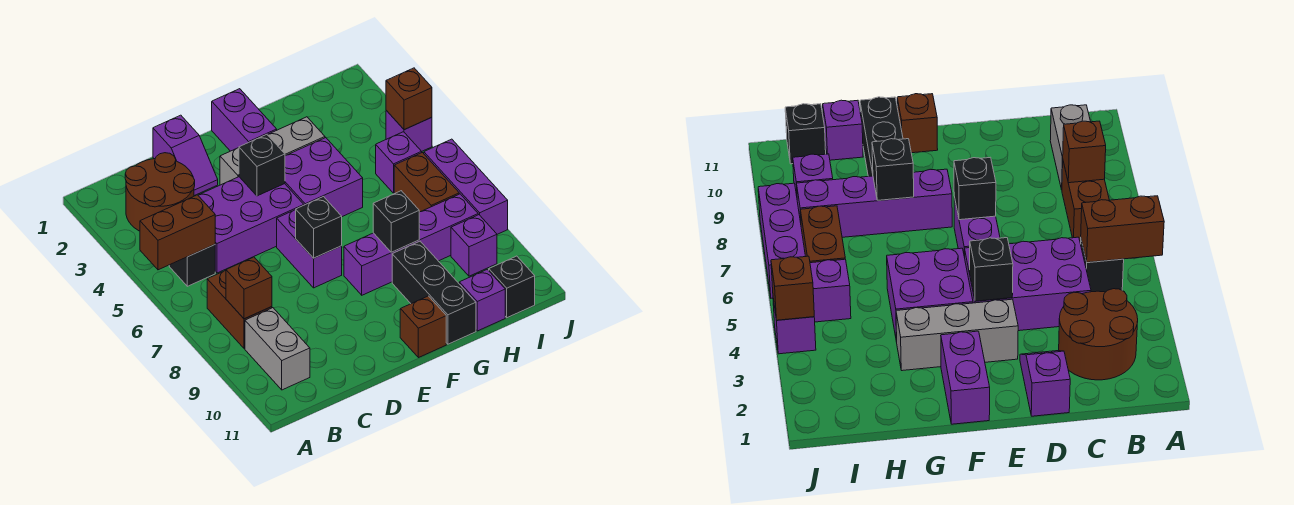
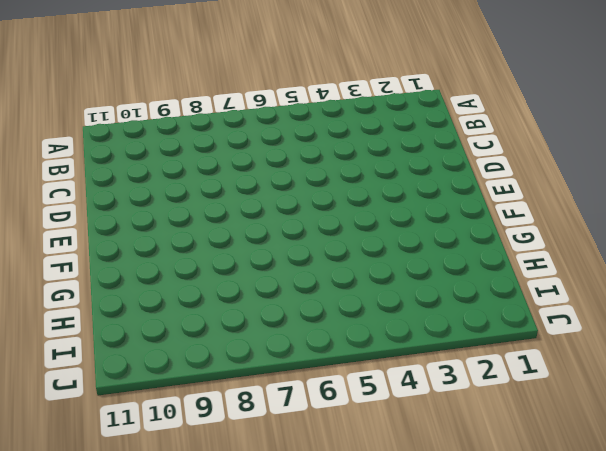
none -> brown 2x2 round brick [125,153,195,231]
none -> black 1x1 brick [169,245,215,286]
none -> brown 1x2 brick [207,271,272,349]

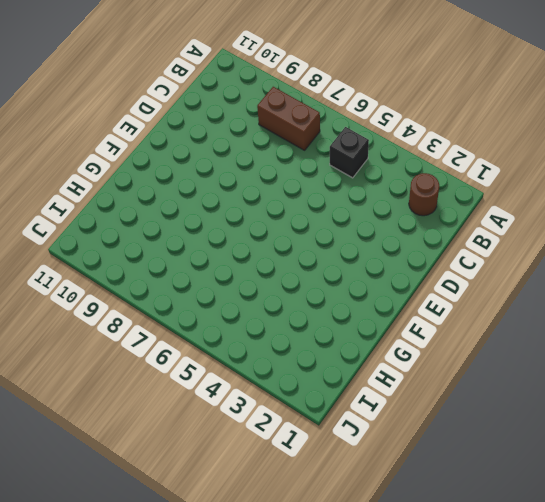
brown 1x1 round brick [409,173,439,216] -> brown 2x2 round brick [125,153,195,231]
none -> grey 1x2 brick [245,308,310,390]
none -> purple 2x3 brick [198,177,303,273]
none -> purple 1x2 slope [153,115,218,196]

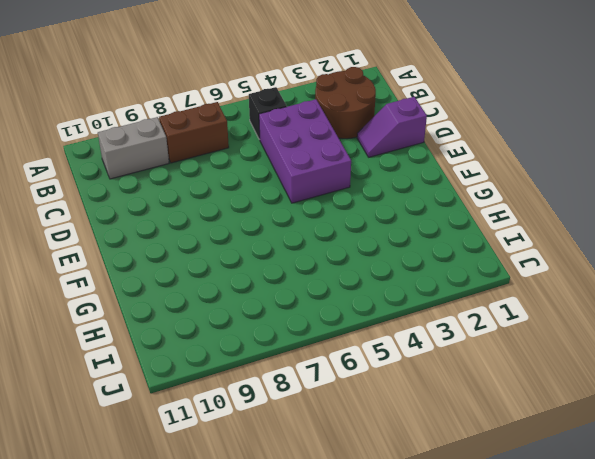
none -> grey 1x3 brick [220,117,325,185]
none -> purple 1x2 brick [277,210,342,288]
none -> purple 1x2 brick [212,89,277,151]

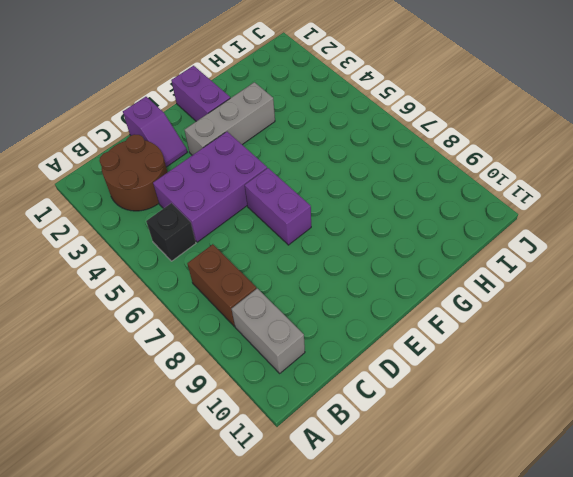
none -> purple 2x2 brick [285,138,363,217]
none -> purple 1x4 brick [344,194,478,295]
none -> brown 1x1 brick [400,296,446,358]

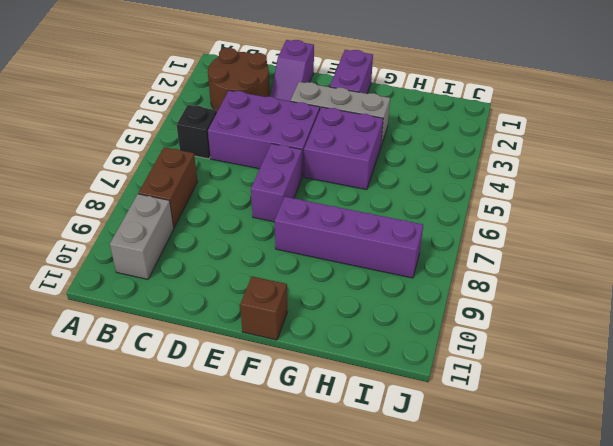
none -> black 1x3 brick [392,241,476,344]
none -> purple 1x1 brick [459,269,505,331]
none -> purple 1x1 brick [376,132,422,193]

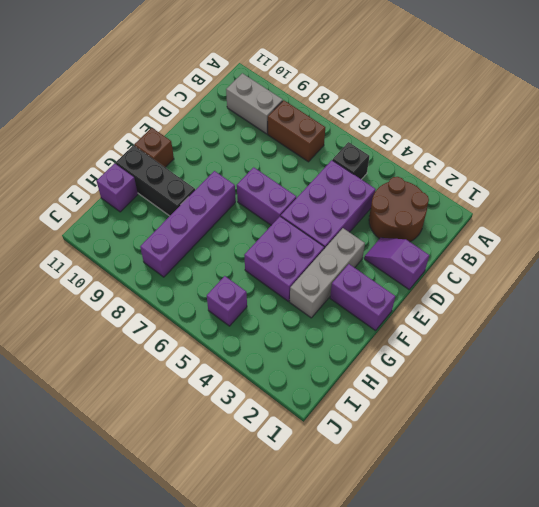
none -> brown 1x2 brick [394,153,459,212]
none -> purple 1x1 brick [451,215,497,276]
none -> black 1x1 brick [489,256,535,318]

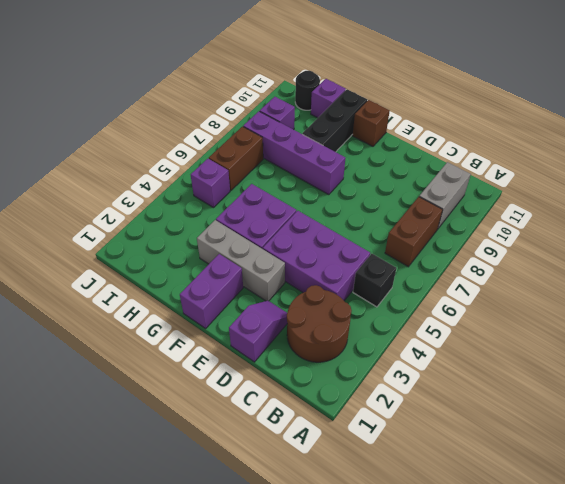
black 1x1 round brick [295,71,320,110] -> black 1x1 brick [489,256,535,318]
none -> purple 1x2 brick [277,210,342,288]
none -> purple 1x1 brick [386,111,432,151]
none -> purple 1x3 brick [424,139,508,234]

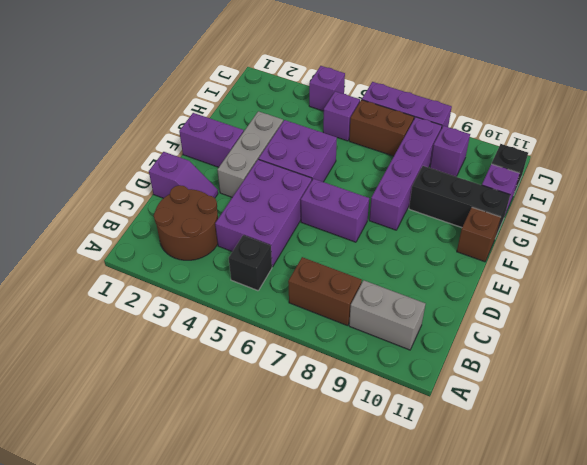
none -> brown 1x2 brick [140,195,215,270]
none -> brown 1x1 brick [226,257,272,319]
none -> black 1x1 brick [239,134,285,196]

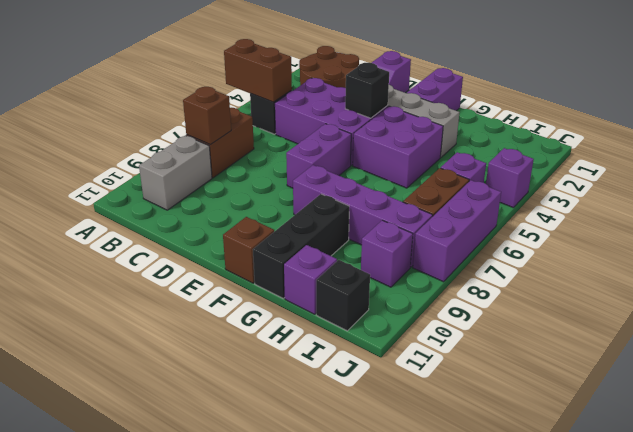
none -> black 1x1 brick [296,197,342,258]
none -> black 1x1 brick [373,191,419,252]
none -> brown 1x1 brick [386,68,432,130]

